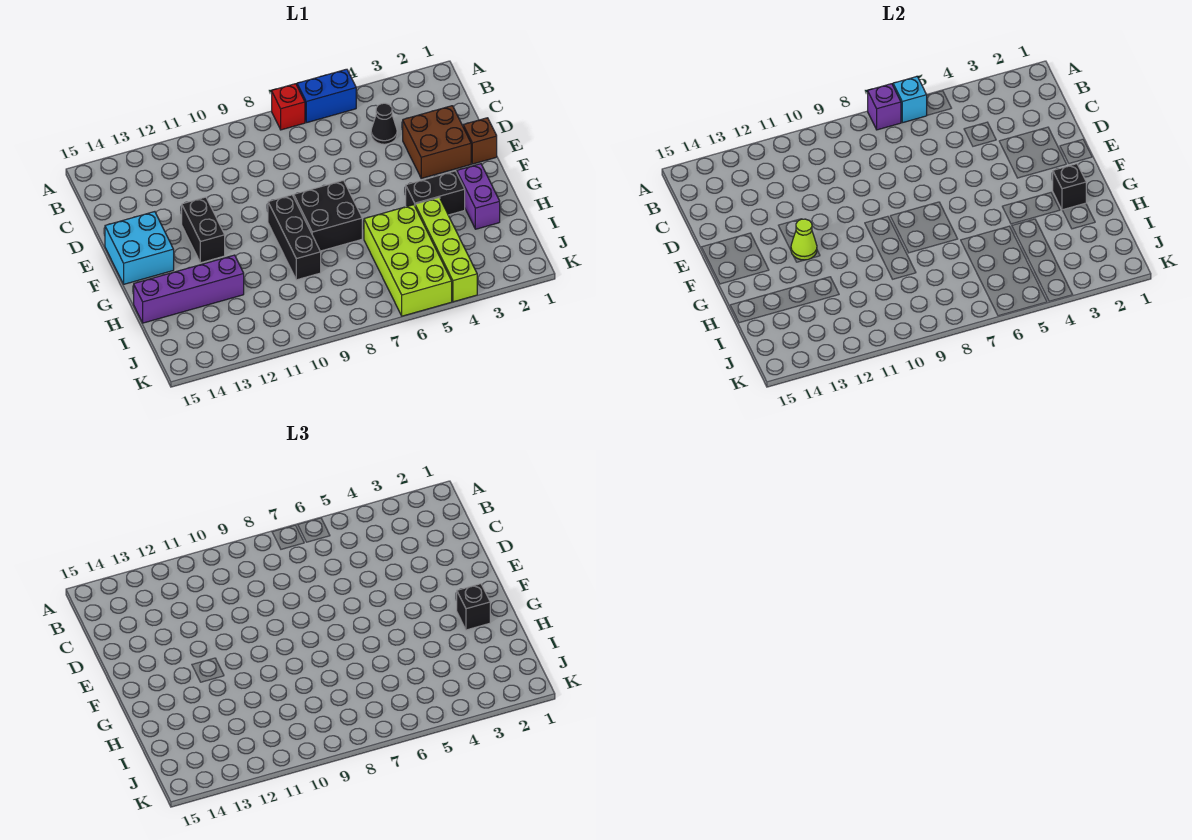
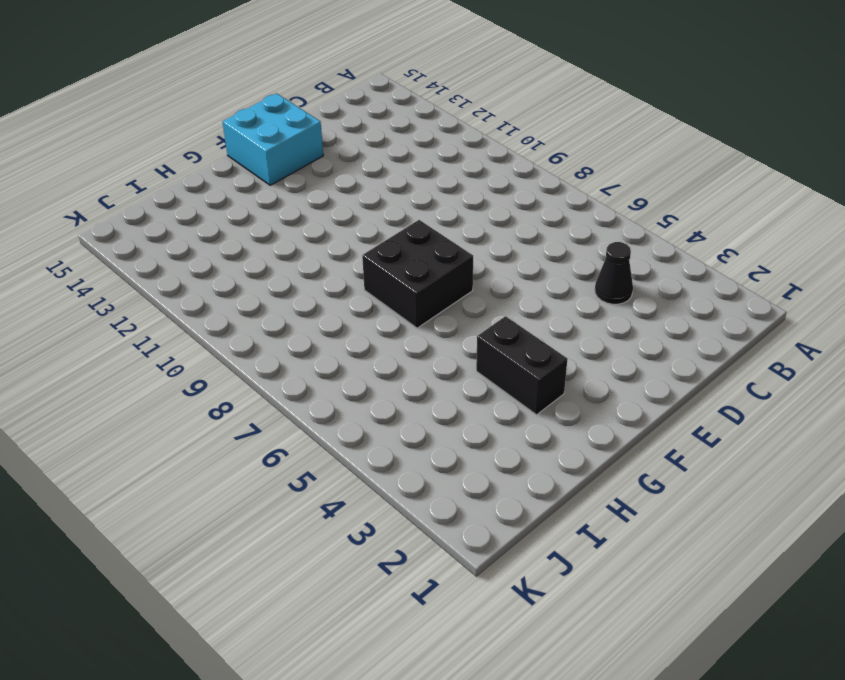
none -> blue 1x2 brick [297,69,356,123]
none -> red 1x1 brick [272,84,305,130]
none -> brown 2x2 brick [403,106,471,178]

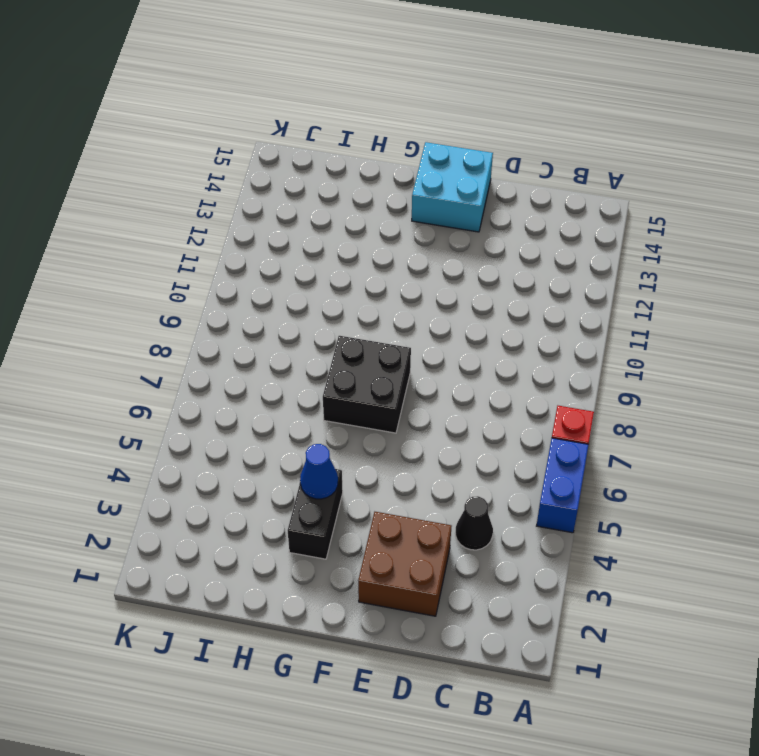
blue 1x1 cone [300,444,338,499] -> none
none -> brown 1x1 brick [463,118,497,164]
none -> black 1x2 brick [182,197,225,263]
none -> black 1x3 brick [268,195,321,280]

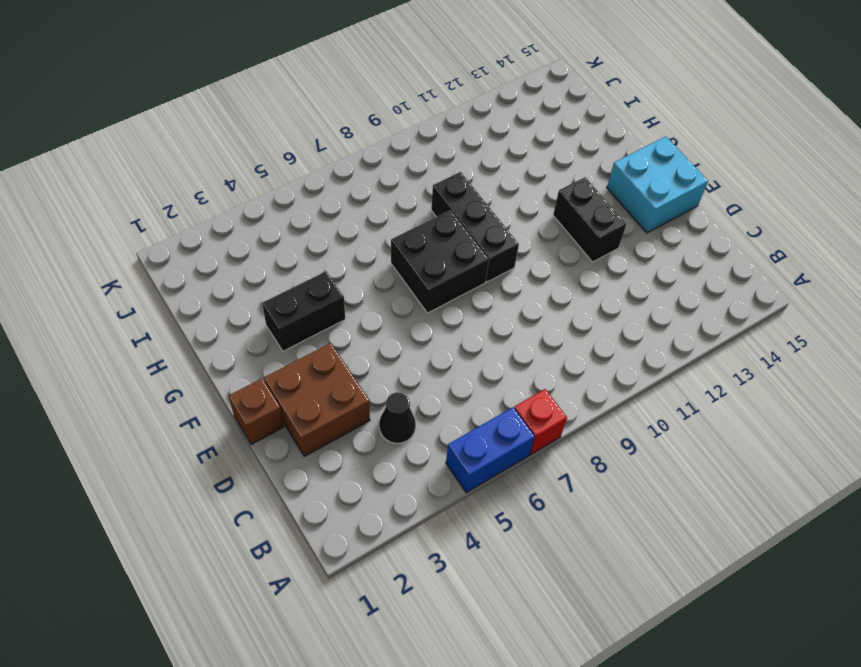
none -> purple 1x2 brick [457,164,500,229]
none -> lime 1x4 brick [415,198,477,302]
none -> lime 2x4 brick [364,205,452,316]

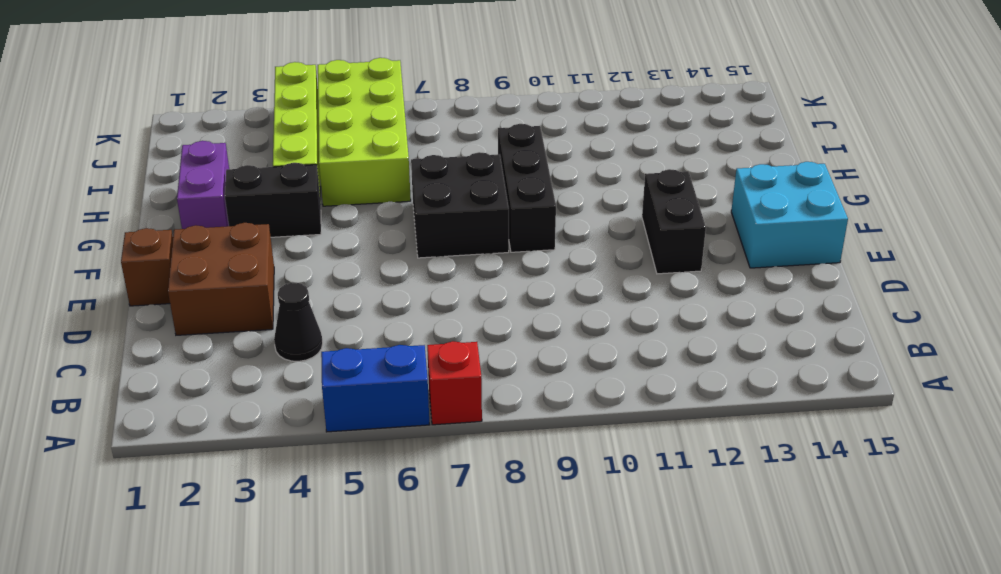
none -> purple 1x4 brick [134,255,244,323]
none -> cyan 1x1 brick [893,77,927,123]
none -> purple 1x1 brick [868,84,901,130]

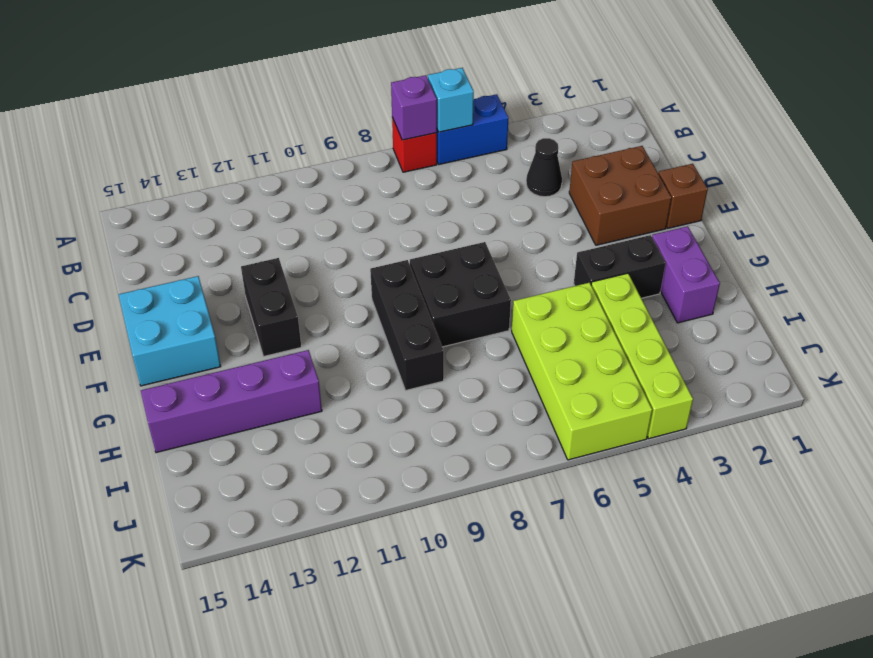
none -> lime 1x1 cone [791,219,817,260]
none -> black 1x1 brick [1053,164,1086,210]
none -> black 1x1 brick [457,584,490,630]

